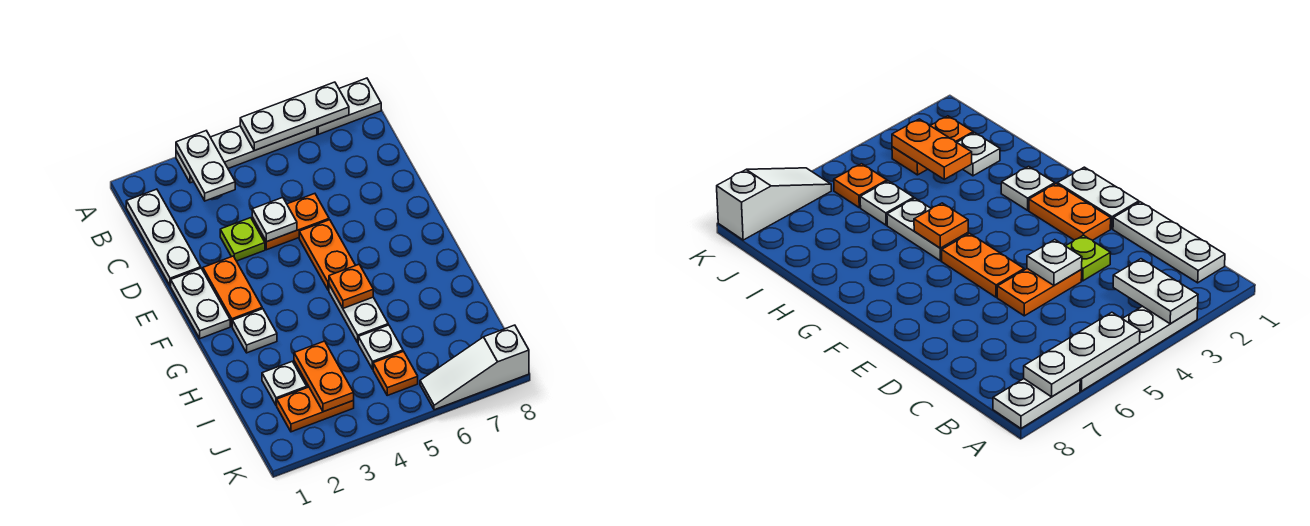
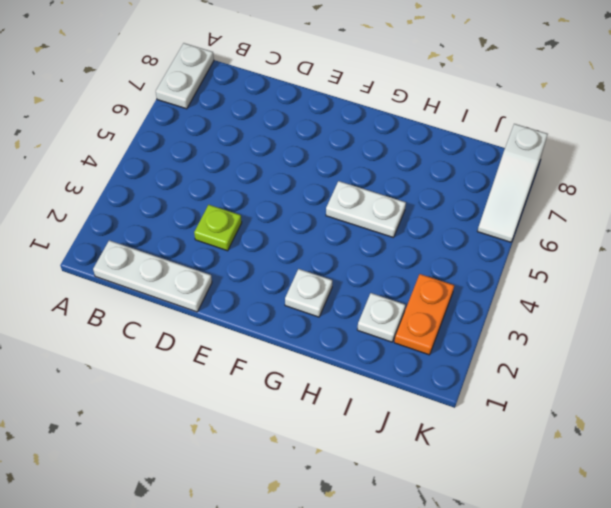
none -> white 1x4 plate [176,126,317,183]
none -> orange 1x2 plate [252,194,329,250]
none -> white 1x2 plate [171,268,230,339]

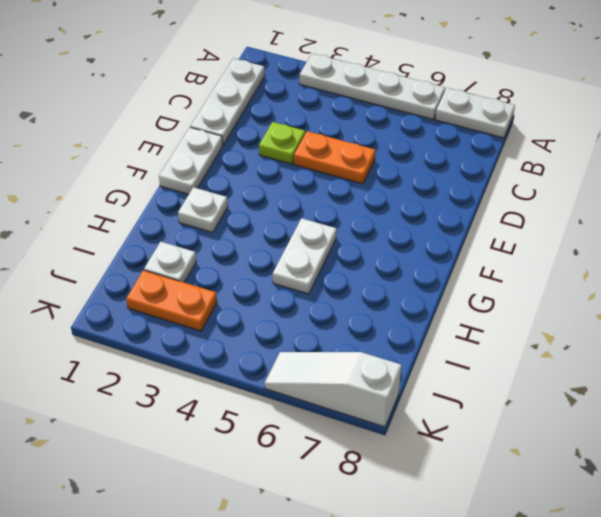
none -> orange 1x2 plate [203,256,262,326]
none -> orange 1x2 plate [299,220,356,290]
none -> white 1x1 plate [358,325,403,369]

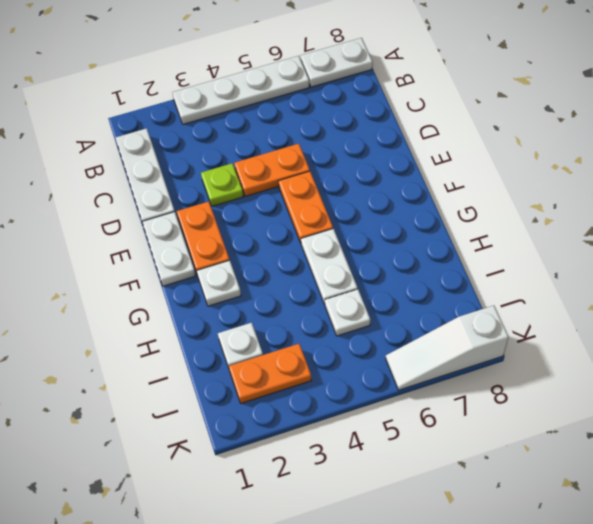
none -> orange 1x1 plate [373,351,418,395]
none -> white 1x2 plate [176,131,235,201]
none -> white 1x3 plate [240,82,349,151]

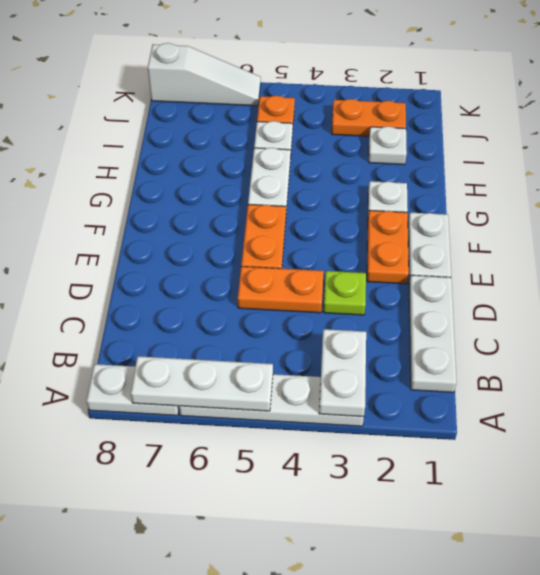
none -> white 1x1 plate [252,197,297,242]
none -> orange 1x1 plate [329,264,373,308]
none -> orange 1x2 plate [294,341,354,412]

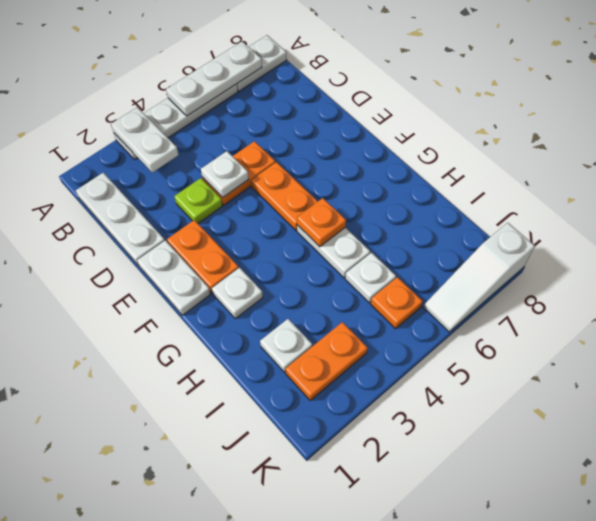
none -> orange 1x2 plate [294,341,354,412]

